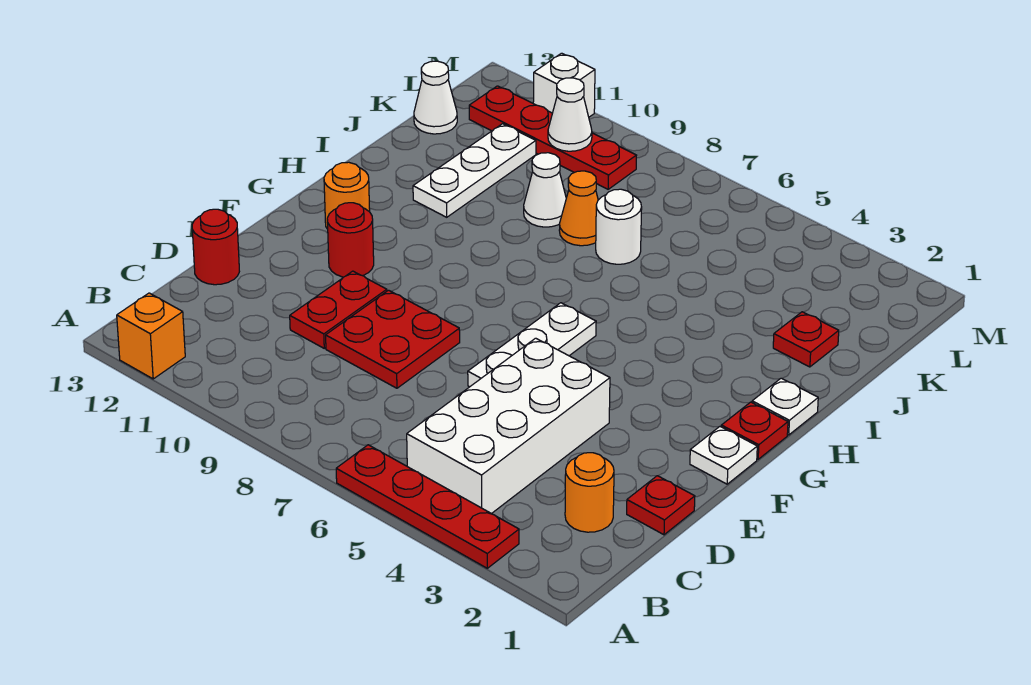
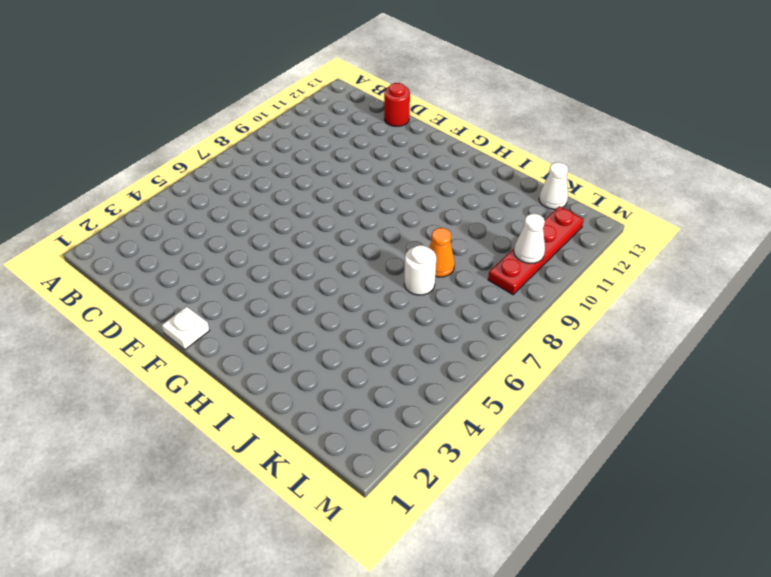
none -> red 1x4 plate [336,445,519,568]
none -> orange 1x1 brick [117,293,185,379]
none -> white 2x4 brick [407,338,610,514]

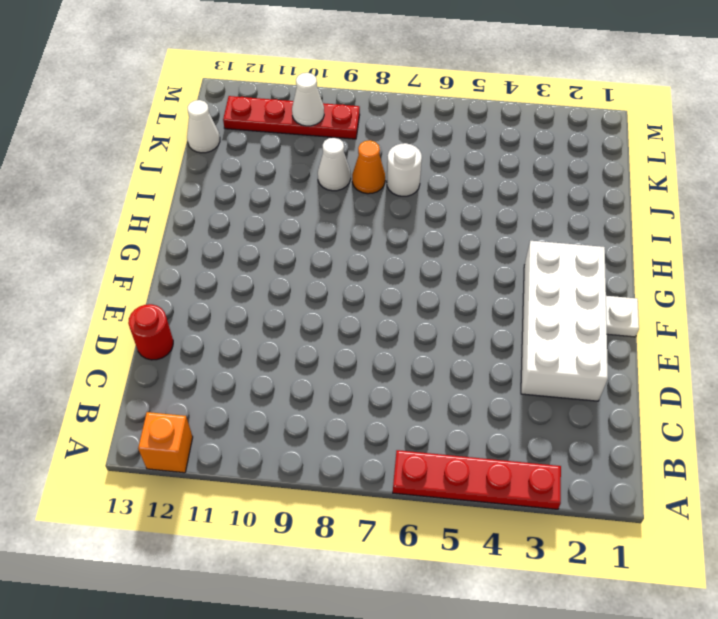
white 2x4 brick [521,241,608,401] -> white 2x4 brick moved to [407,338,610,514]
none -> orange 1x1 round brick [565,453,614,532]
none -> red 1x1 plate [627,476,695,535]
none -> red 2x2 plate [326,290,460,388]

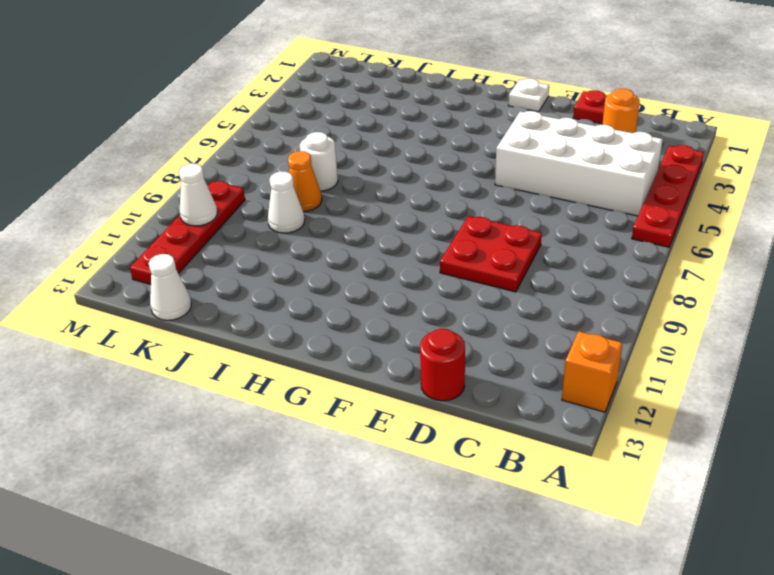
none -> red 1x2 plate [290,271,387,348]
none -> white 1x3 plate [468,303,596,387]
none -> red 1x1 round brick [327,203,374,277]

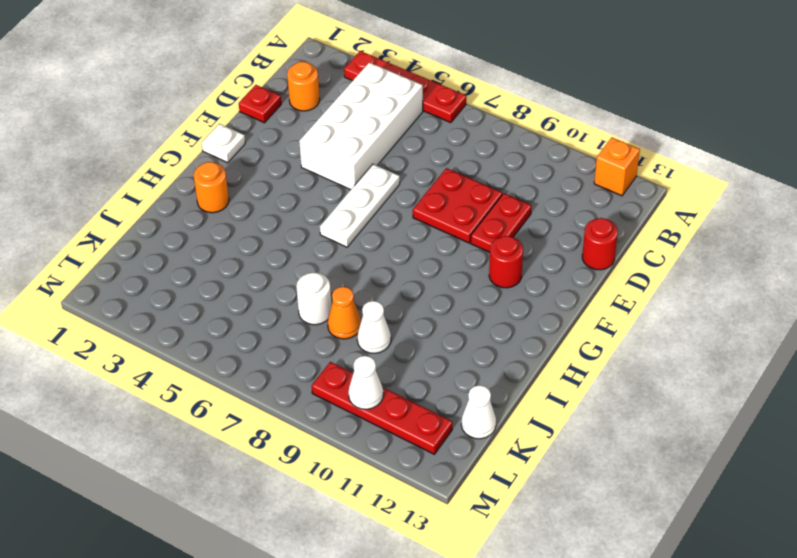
orange 1x1 round brick [194,162,229,213] -> orange 1x1 round brick moved to [324,162,370,229]
none -> red 1x1 plate [721,402,788,459]
none -> white 1x1 plate [752,378,818,435]
none -> white 1x3 plate [413,124,536,217]

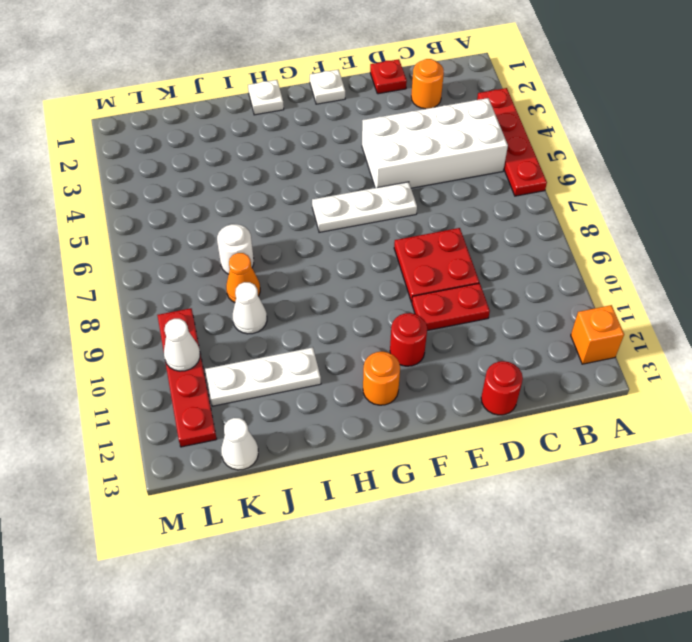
none -> red 1x1 plate [721,402,788,459]
none -> red 1x1 plate [773,312,839,367]
none -> white 1x1 brick [533,53,595,117]

